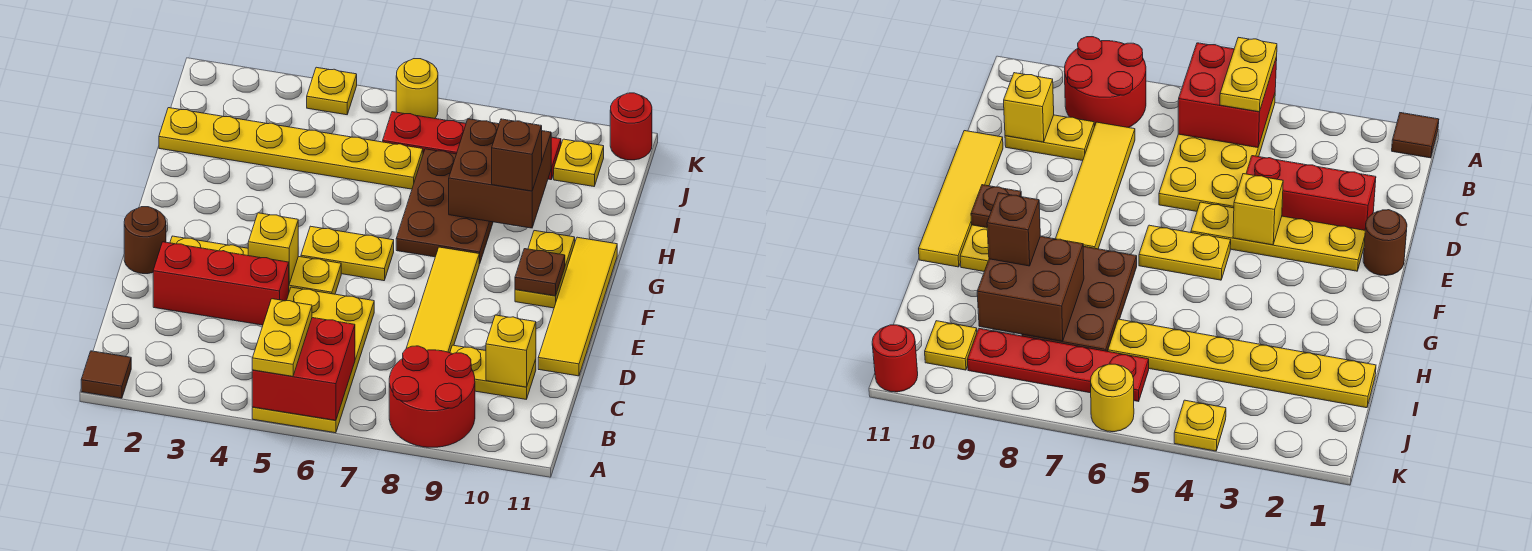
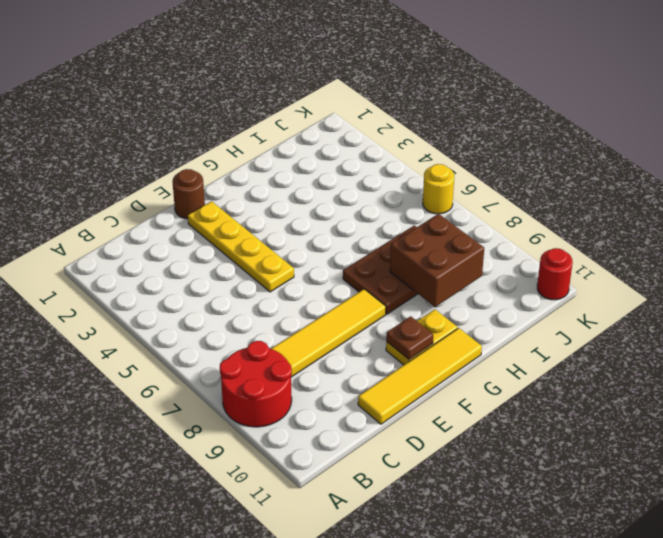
none -> brown 1x1 tile [81,351,131,398]
none -> yellow 2x4 plate [252,287,374,433]
none -> yellow 1x2 plate [450,345,536,399]

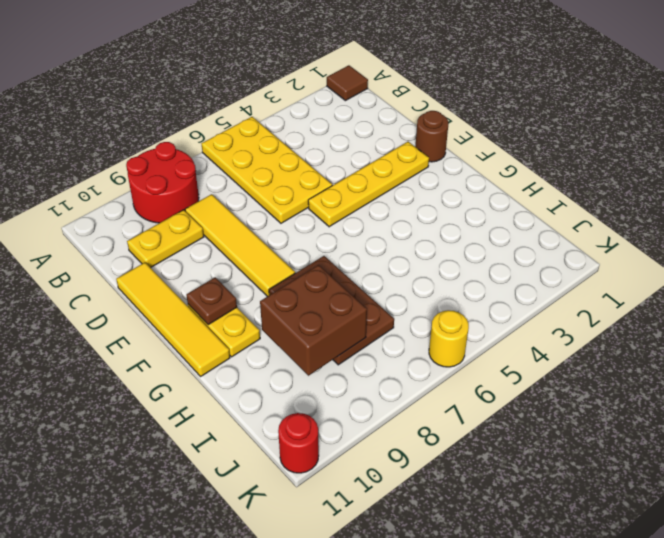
none -> red 1x3 brick [153,242,289,325]
none -> yellow 1x2 plate [301,226,394,281]
none -> yellow 1x6 plate [159,108,423,189]

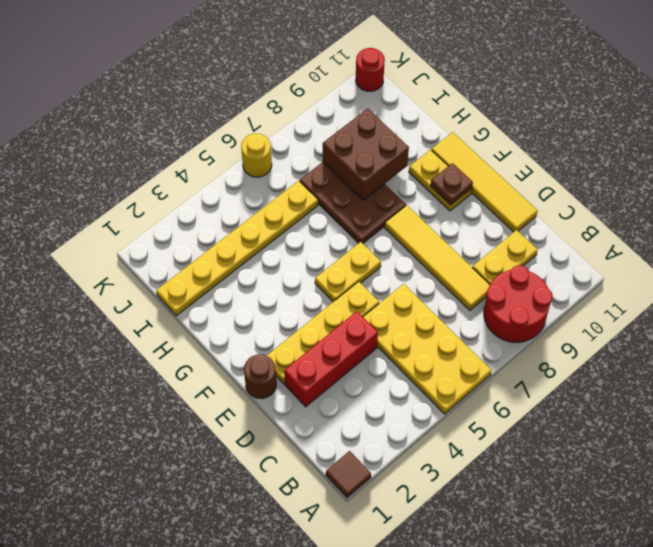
none -> red 1x4 plate [383,112,561,180]
none -> yellow 1x1 plate [554,139,604,186]
none -> yellow 1x1 plate [307,67,357,115]

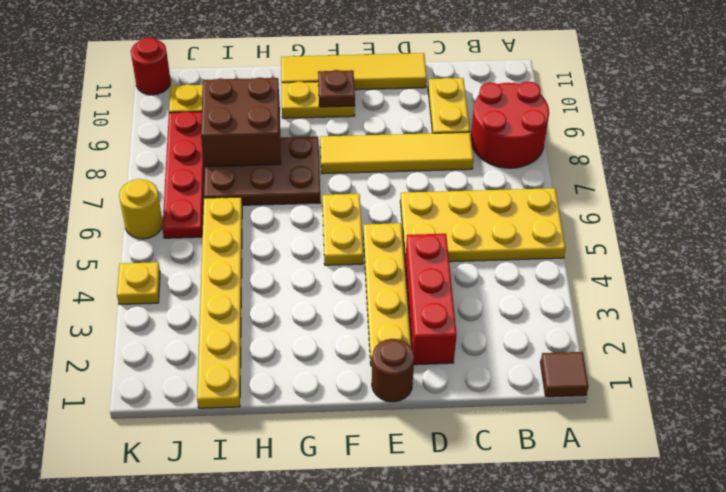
none -> red 2x2 brick [252,318,355,420]
none -> yellow 1x1 brick [486,315,536,387]
none -> yellow 1x1 brick [248,213,298,284]

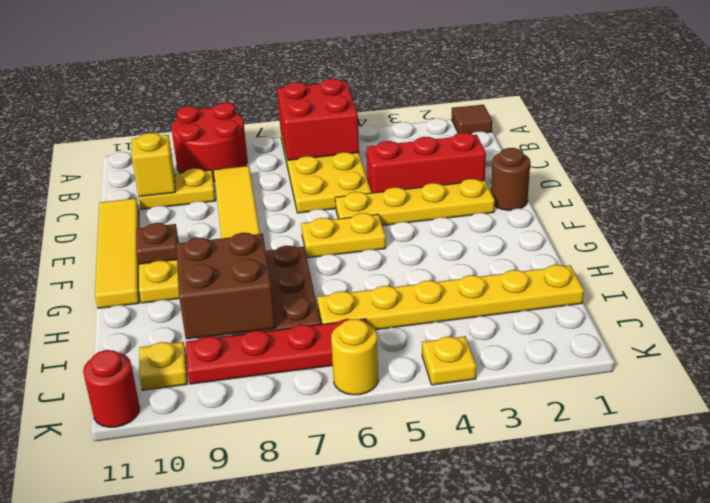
none -> yellow 1x1 brick [248,213,298,284]
none -> yellow 1x2 plate [252,299,312,376]
none -> brown 1x1 brick [492,119,542,191]

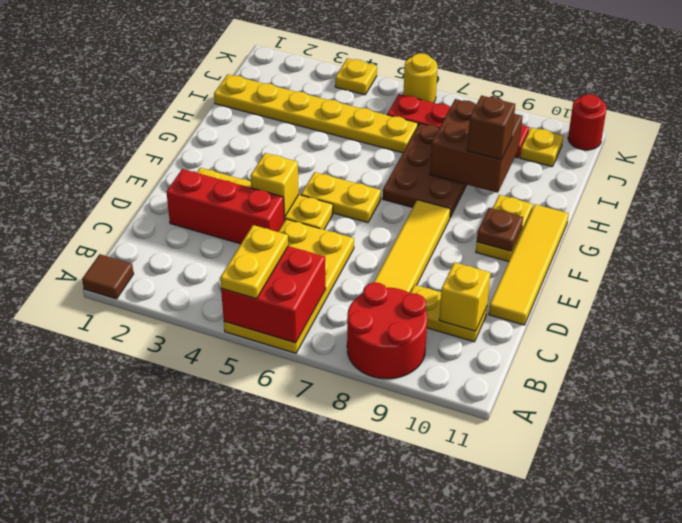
none -> brown 1x1 round brick [124,207,166,274]

